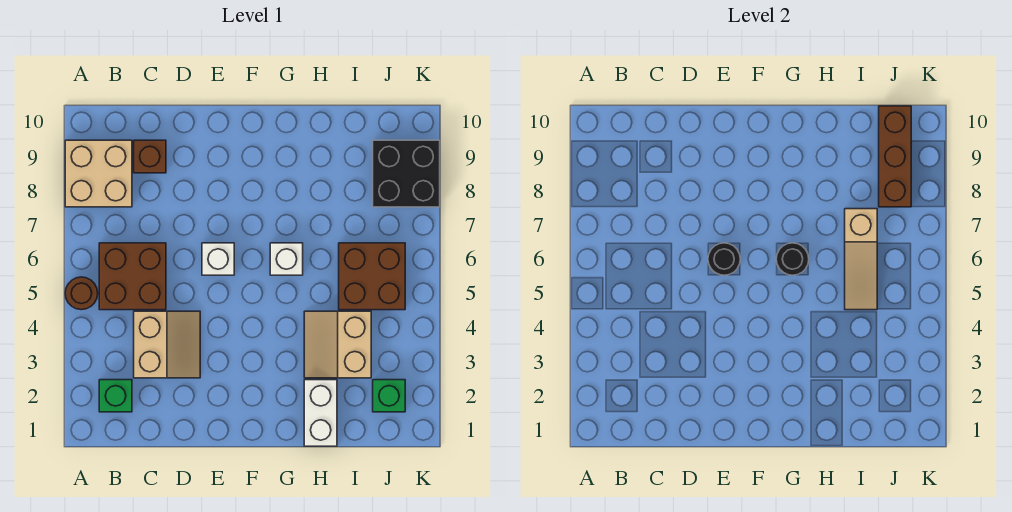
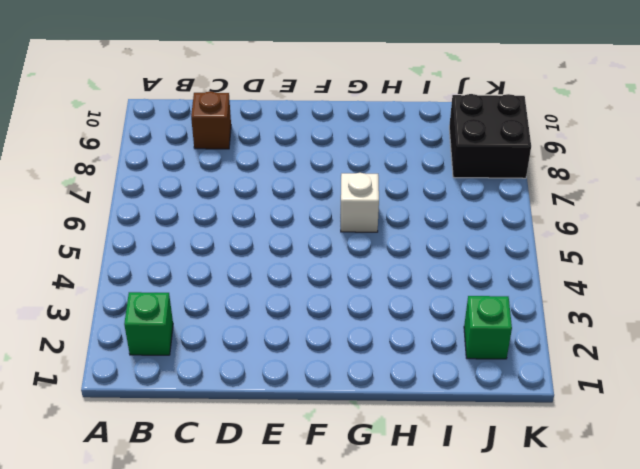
none -> brown 1x1 round brick [65,277,98,310]
none -> tan 2x2 brick [65,140,132,207]
none -> brown 2x2 brick [99,243,166,310]

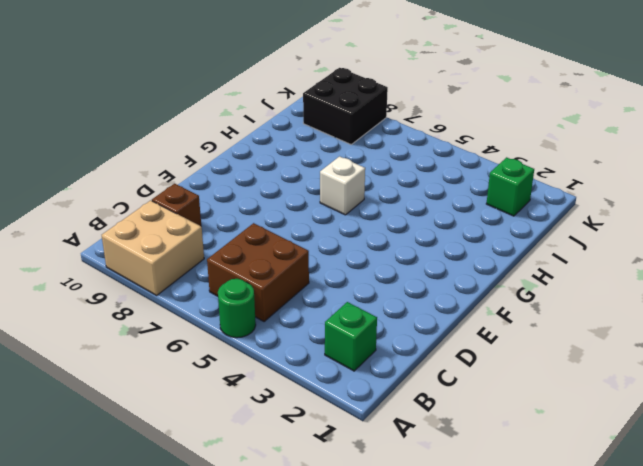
green 1x1 round brick [218,279,256,338] -> brown 1x1 round brick [65,277,98,310]
none -> tan 2x2 slope [134,311,200,378]
none -> white 1x1 brick [202,243,234,275]
none -> white 1x2 brick [304,380,337,446]

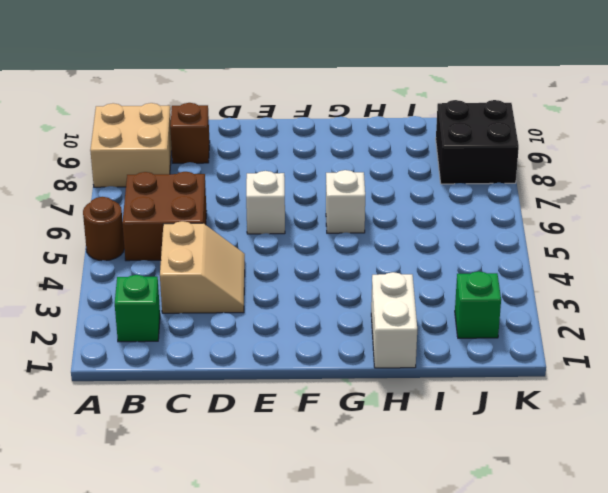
none -> tan 2x2 slope [304,311,371,378]
none -> brown 2x2 brick [339,243,405,310]
none -> black 1x1 round brick [708,243,740,275]

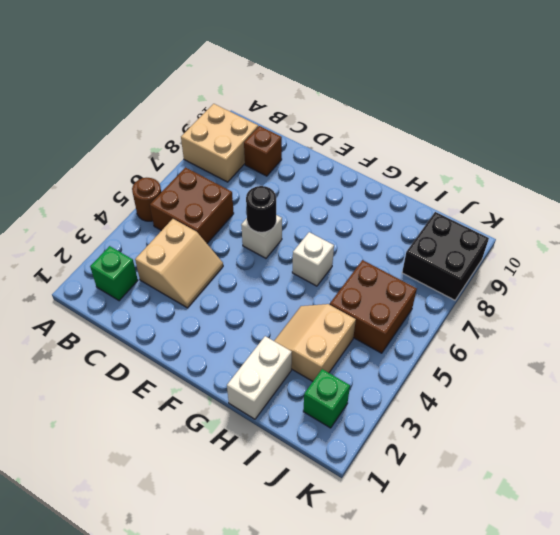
none -> black 1x1 round brick [776,243,809,275]
none -> tan 1x3 slope [845,209,877,310]
none -> brown 1x3 brick [879,106,911,207]

